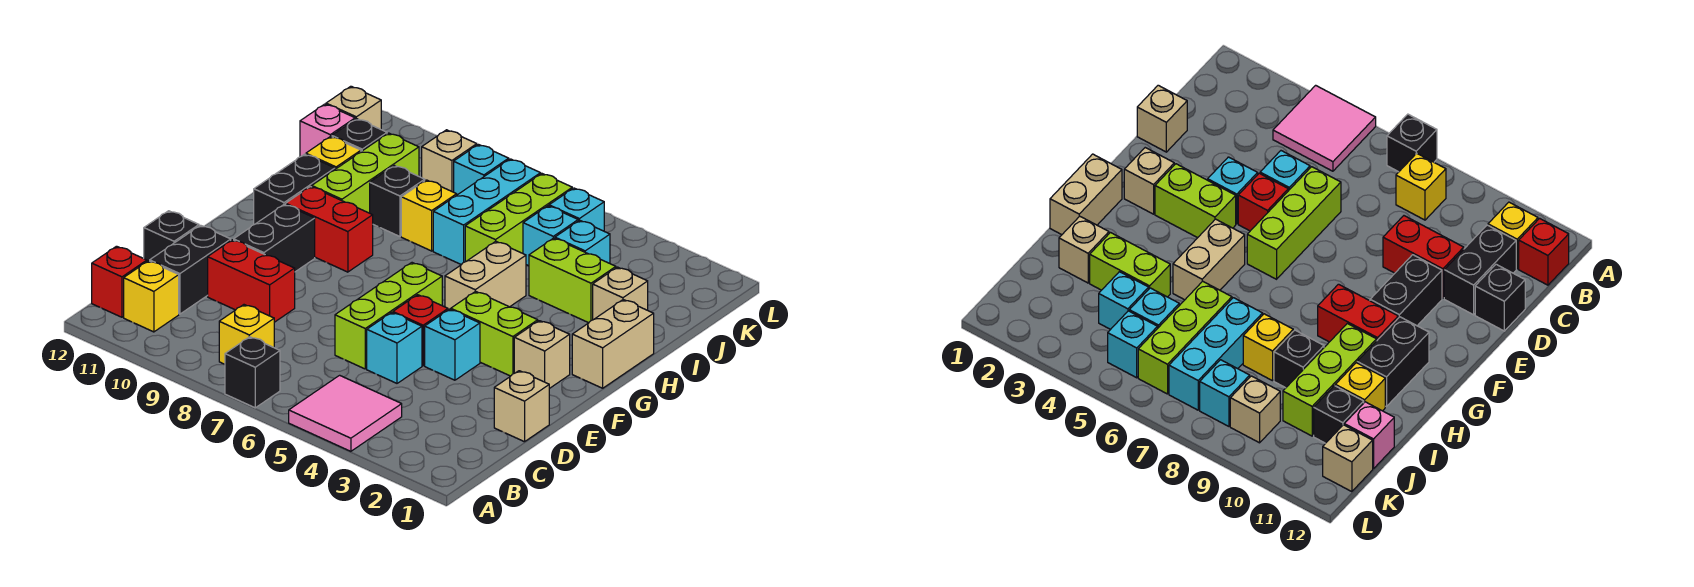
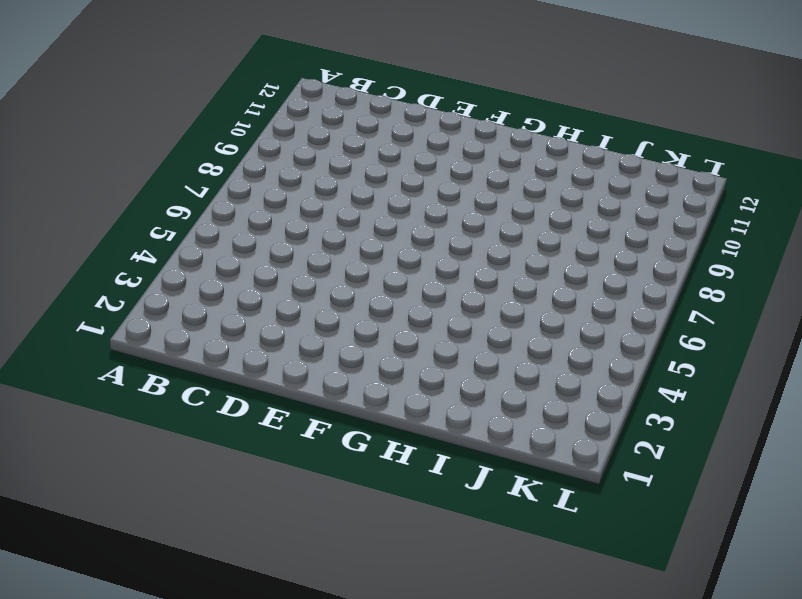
none -> pink 2x2 tile [289,375,402,451]
none -> black 1x1 brick [225,337,280,408]
none -> yellow 1x1 brick [219,305,274,364]
none -> yellow 1x1 brick [124,261,179,332]

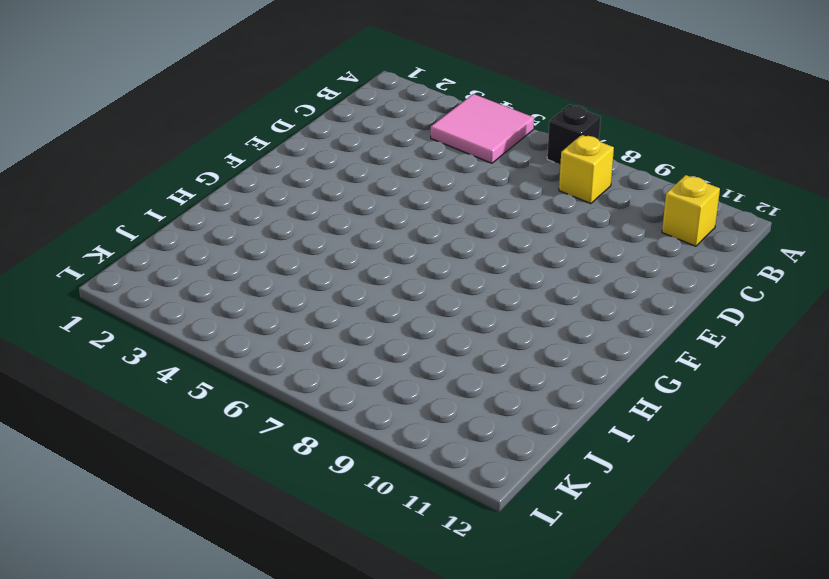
none -> red 1x1 brick [92,246,147,317]
none -> black 1x2 brick [150,225,231,314]
none -> tan 1x1 brick [494,371,549,442]
none -> cyan 1x1 brick [367,312,422,383]

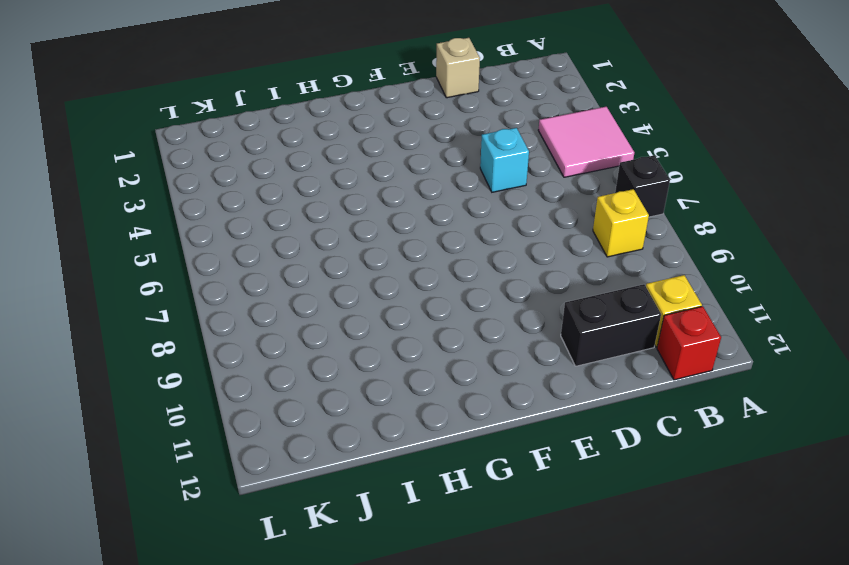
none -> lime 1x3 brick [335,263,442,369]
none -> red 1x2 brick [208,240,295,322]
none -> black 1x1 brick [144,211,199,261]
none -> cyan 1x1 brick [425,309,480,380]

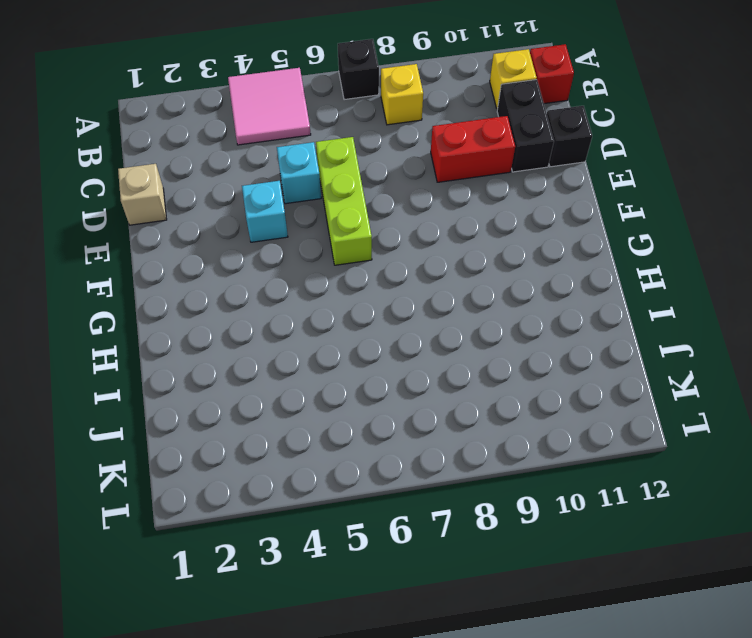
none -> red 1x1 brick [393,295,448,366]
none -> black 1x2 brick [234,204,315,272]
none -> tan 1x1 brick [514,321,570,389]
none -> lime 1x2 brick [451,291,538,376]

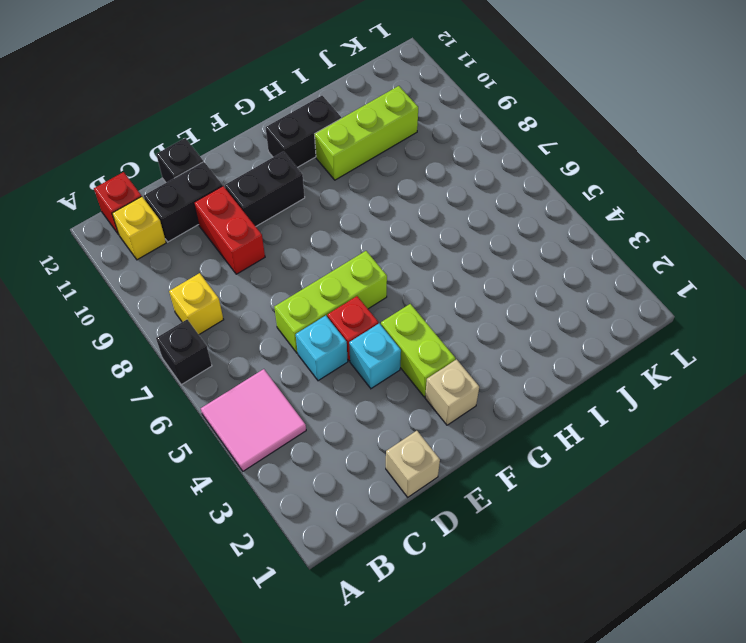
none -> tan 1x2 brick [572,300,654,388]
none -> tan 1x2 brick [445,241,526,310]
none -> red 1x2 brick [286,187,373,272]
none -> tan 1x1 brick [593,267,648,320]

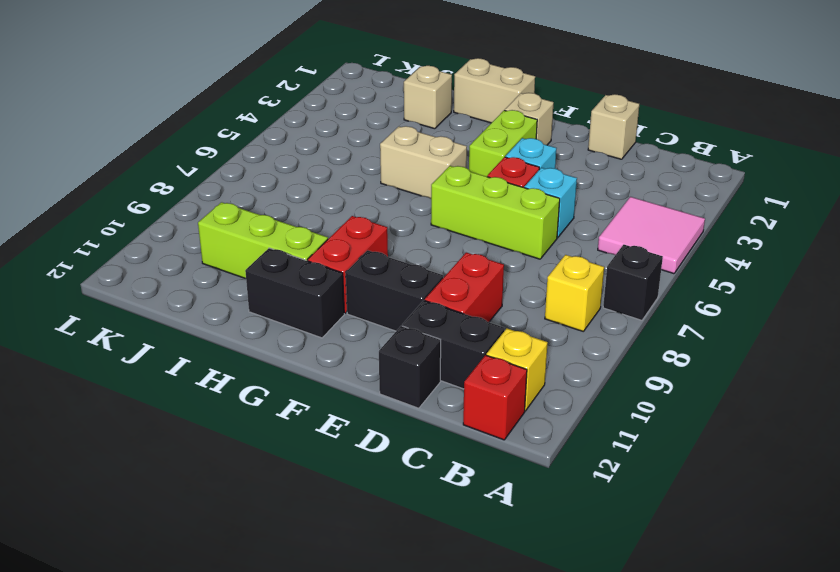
none -> lime 1x2 brick [529,238,616,323]
none -> lime 1x3 brick [465,174,572,262]
none -> cyan 1x3 brick [433,159,541,265]
none -> yellow 1x1 brick [401,180,457,251]

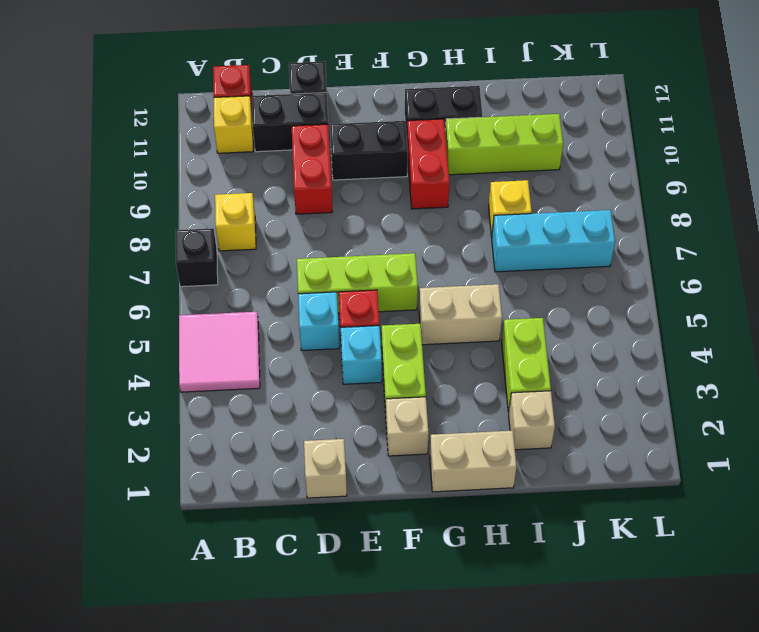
none -> lime 1x3 brick [465,174,572,262]
none -> black 1x1 brick [370,166,425,236]
none -> yellow 1x1 brick [306,136,361,169]
none -> cyan 1x1 brick [555,220,610,263]

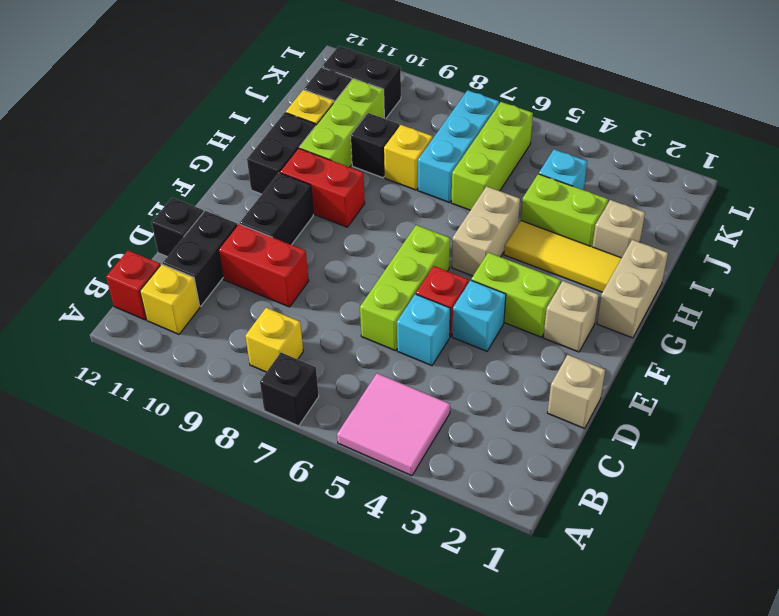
yellow 1x3 tile [504,220,621,292] -> none
black 1x2 brick [322,46,401,119] -> none
none -> cyan 1x1 brick [523,206,578,266]
none -> pink 1x1 brick [300,104,355,157]
none -> cyan 1x1 brick [549,188,604,231]
none -> cyan 1x1 brick [454,144,509,195]

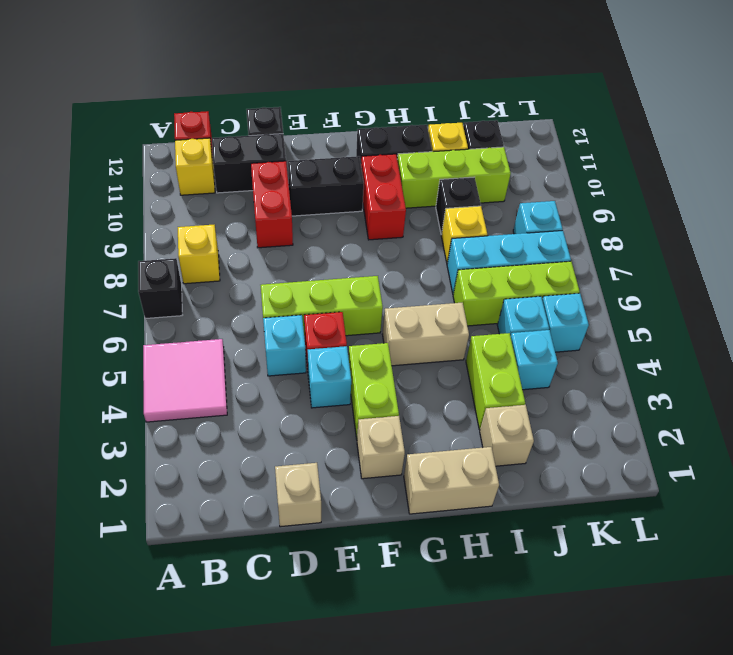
none -> pink 1x1 brick [300,104,355,157]
none -> tan 1x1 brick [422,130,477,192]
none -> tan 1x1 brick [326,86,382,129]

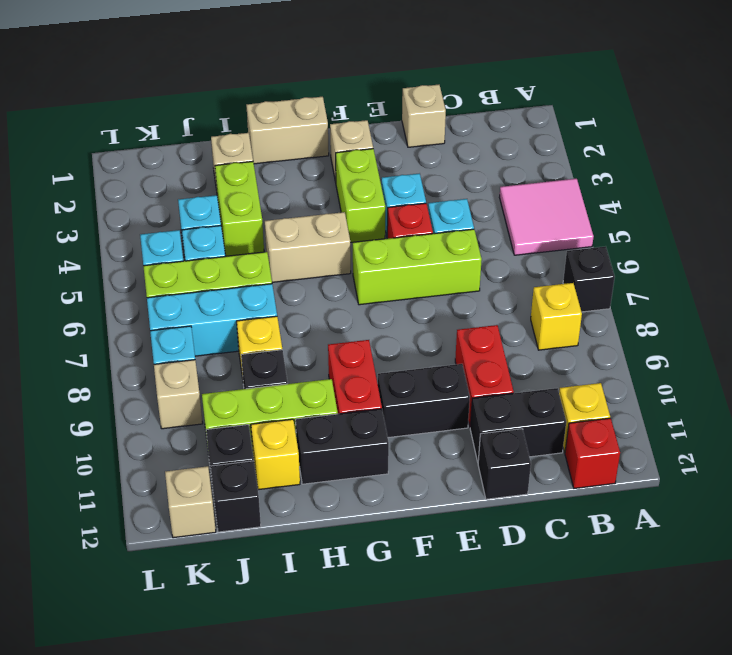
black 1x1 brick [211,461,261,532] -> pink 1x1 brick [300,104,355,157]

